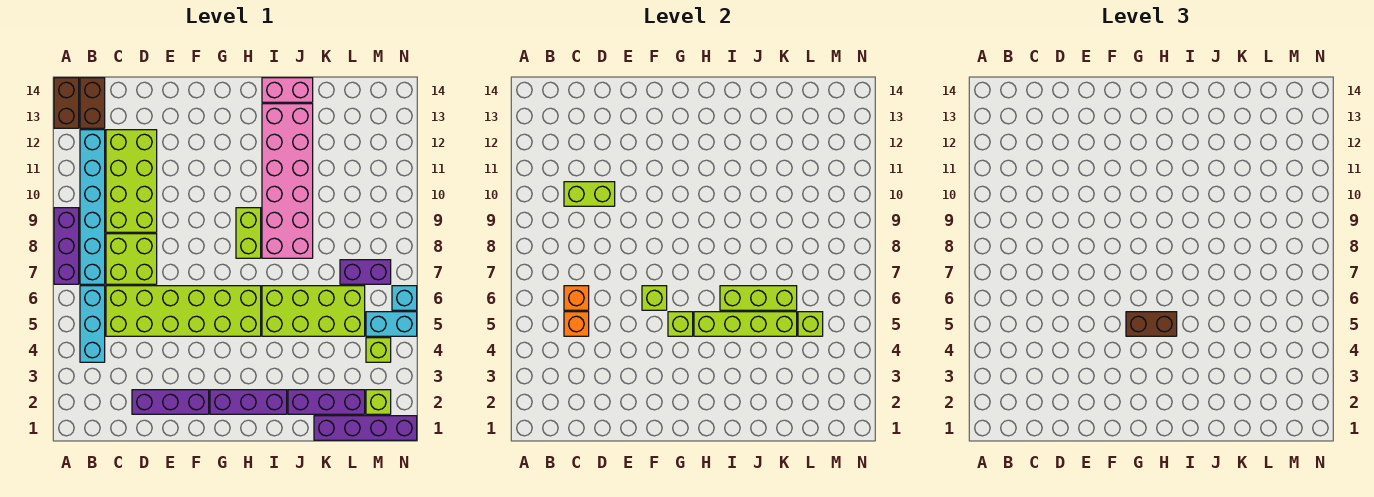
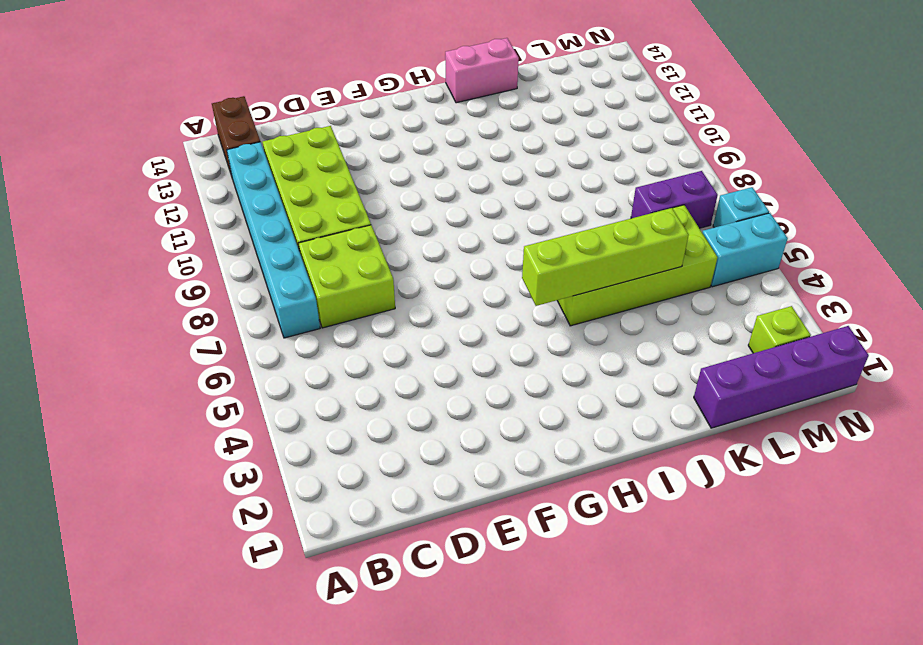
none -> purple 1x3 brick [54,208,79,284]
none -> brown 1x2 brick [54,78,79,128]
none -> cyan 1x3 brick [80,286,105,362]
none -> lime 2x6 brick [106,286,261,336]

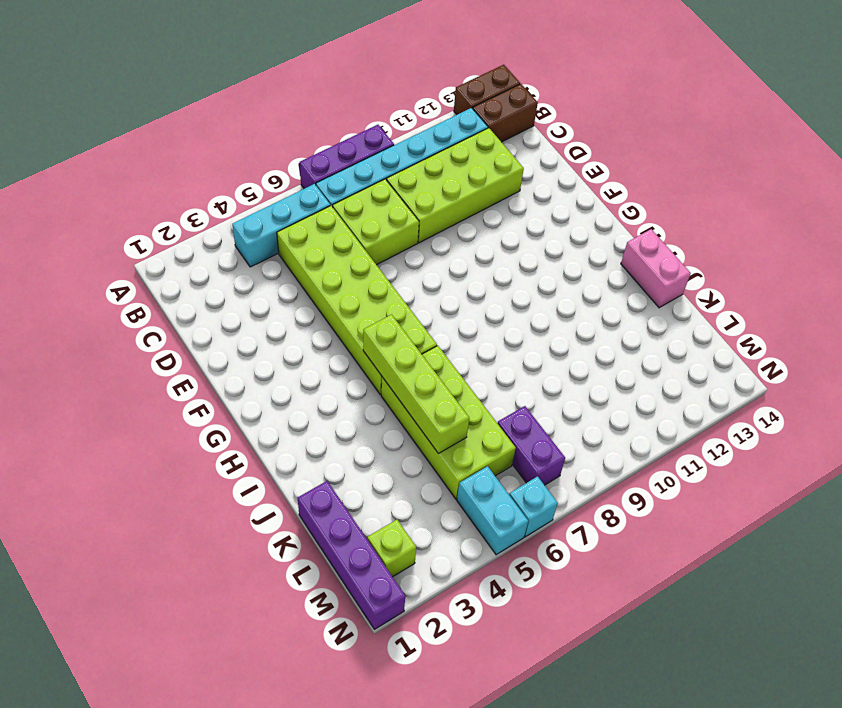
none -> purple 1x3 brick [132,390,209,414]
none -> purple 1x3 brick [210,390,287,414]
none -> lime 1x2 brick [236,208,261,258]
none -> pink 2x6 brick [262,104,313,258]

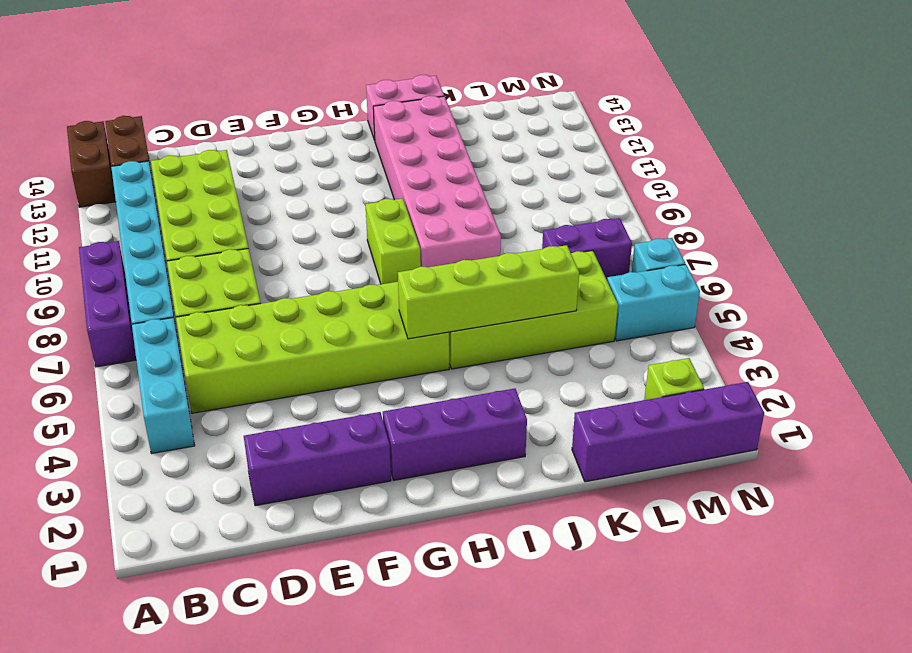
none -> purple 1x3 brick [288,390,365,414]
none -> lime 1x1 brick [366,338,391,362]
none -> orange 1x1 brick [564,312,589,336]
none -> orange 1x1 brick [564,286,589,310]

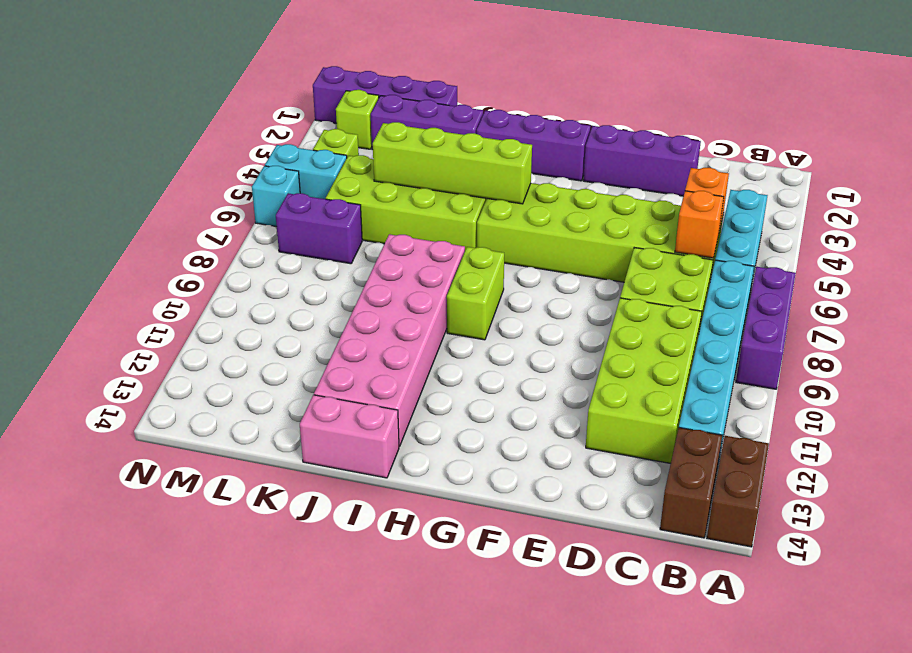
none -> lime 1x2 brick [564,182,615,206]
none -> lime 1x1 brick [642,286,667,310]
none -> lime 1x1 brick [668,312,693,336]
none -> lime 1x3 brick [720,286,797,310]

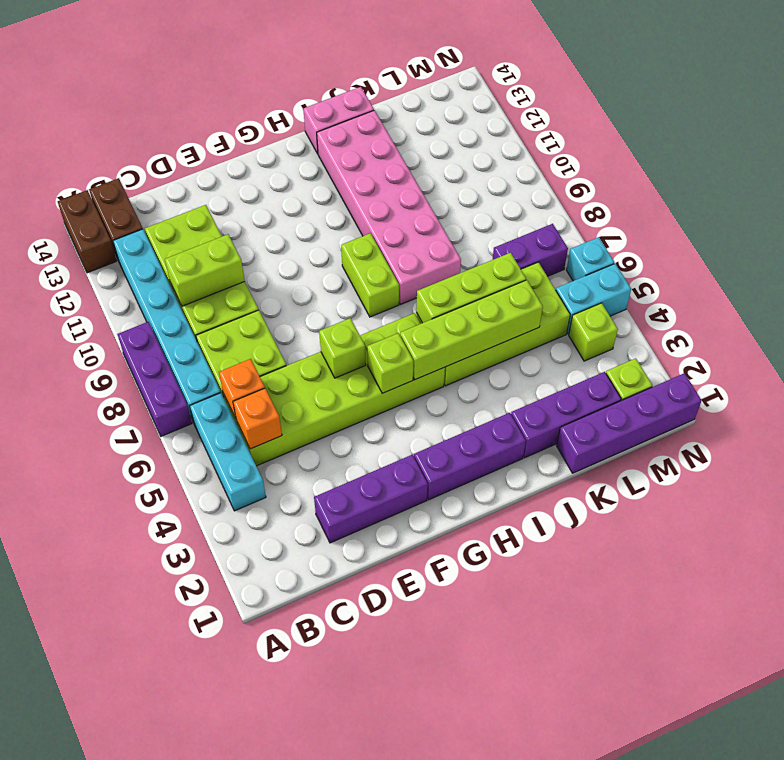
none -> lime 1x1 brick [798,312,823,336]
none -> brown 1x2 brick [1126,312,1177,336]

